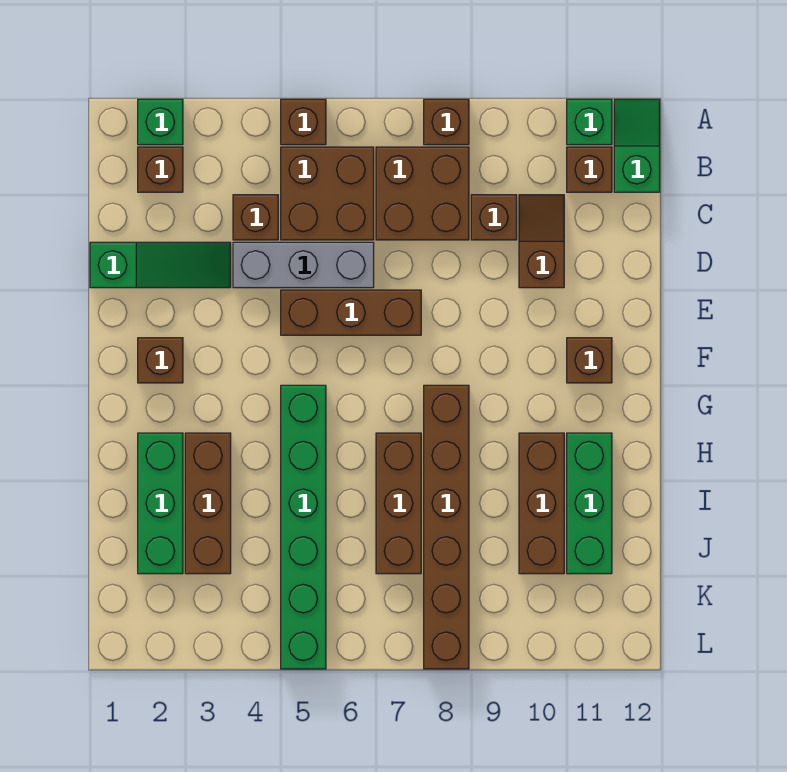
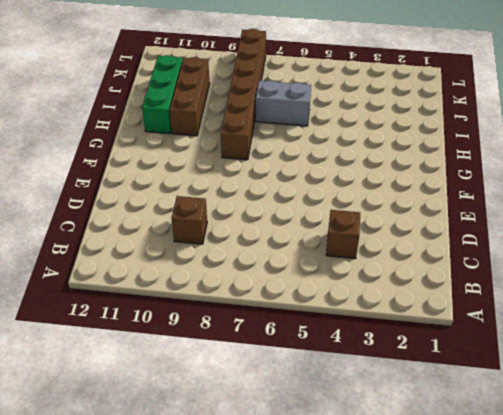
grey 1x2 brick [256,80,311,126] -> brown 1x3 brick [376,433,421,574]
none -> green 1x1 brick [138,99,183,145]
none -> brown 1x1 brick [281,99,326,145]
none -> brown 1x1 brick [424,99,469,145]

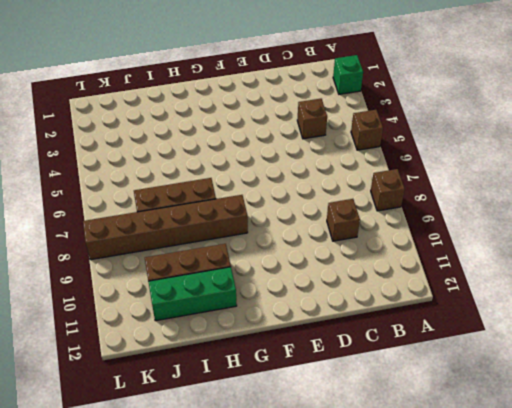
none -> green 1x1 brick [567,99,612,145]
none -> green 1x2 slope [614,99,660,192]
none -> brown 1x1 brick [138,147,183,192]

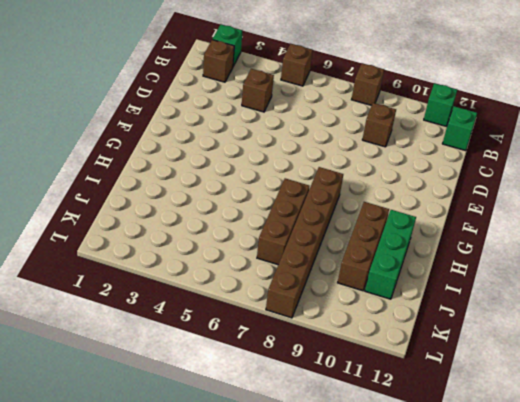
none -> brown 2x2 brick [281,147,374,240]
none -> brown 2x2 brick [376,147,469,240]
none -> brown 1x1 brick [567,147,612,192]

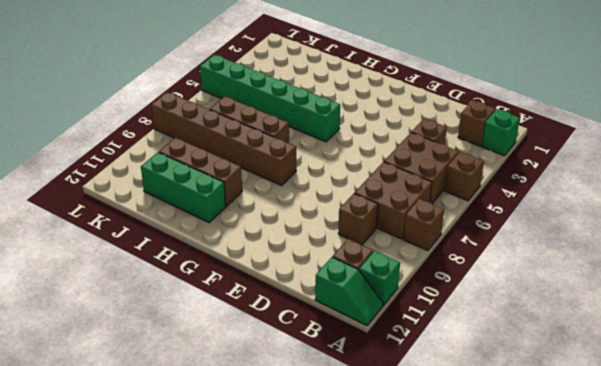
none -> brown 1x2 slope [519,195,564,288]
none -> green 1x3 slope [90,242,231,288]
none -> grey 1x3 brick [233,242,374,288]

